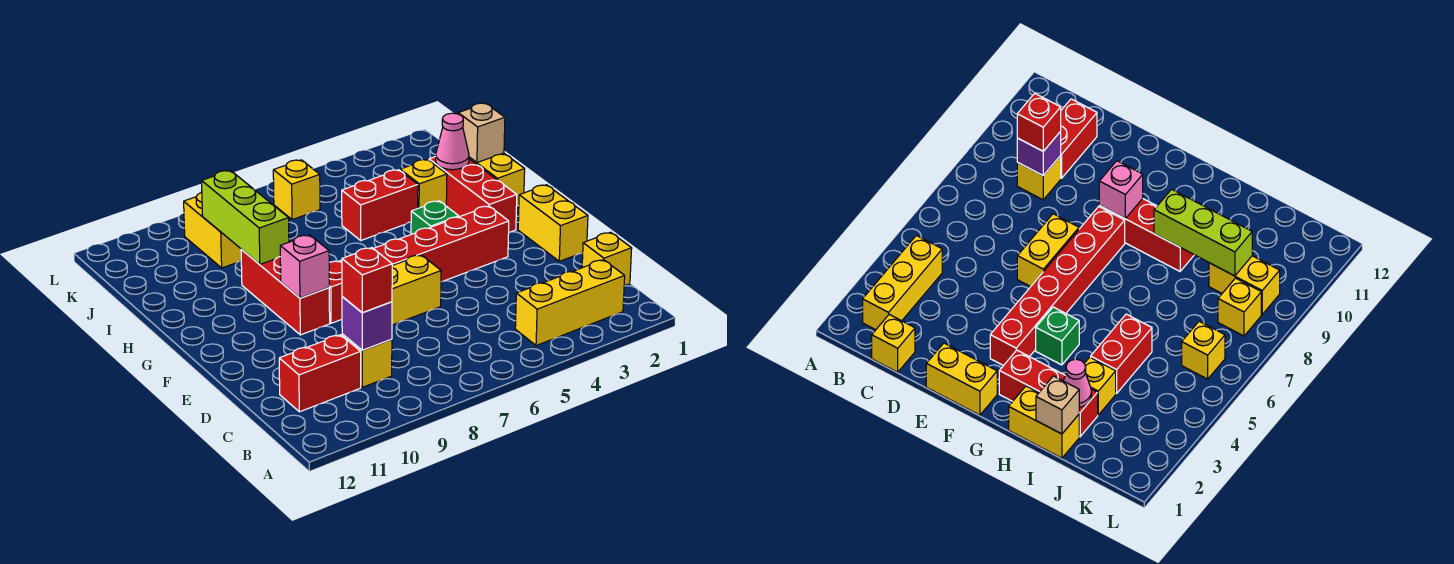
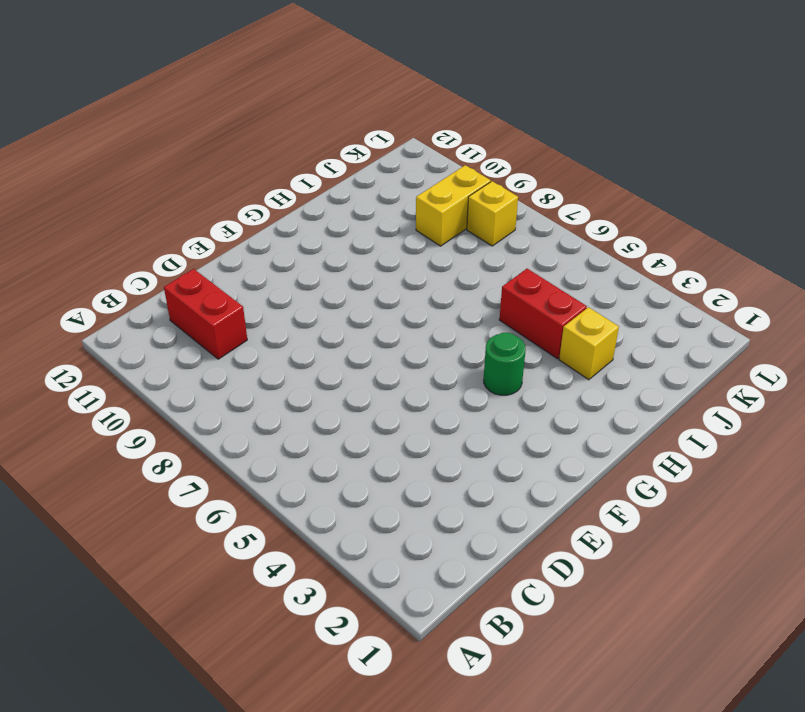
green 1x1 round brick [484,333,526,395] -> green 1x1 brick [411,201,459,234]
none -> yellow 1x3 brick [515,260,625,346]
none -> yellow 1x1 brick [582,232,632,286]
none -> yellow 1x1 brick [342,334,392,387]

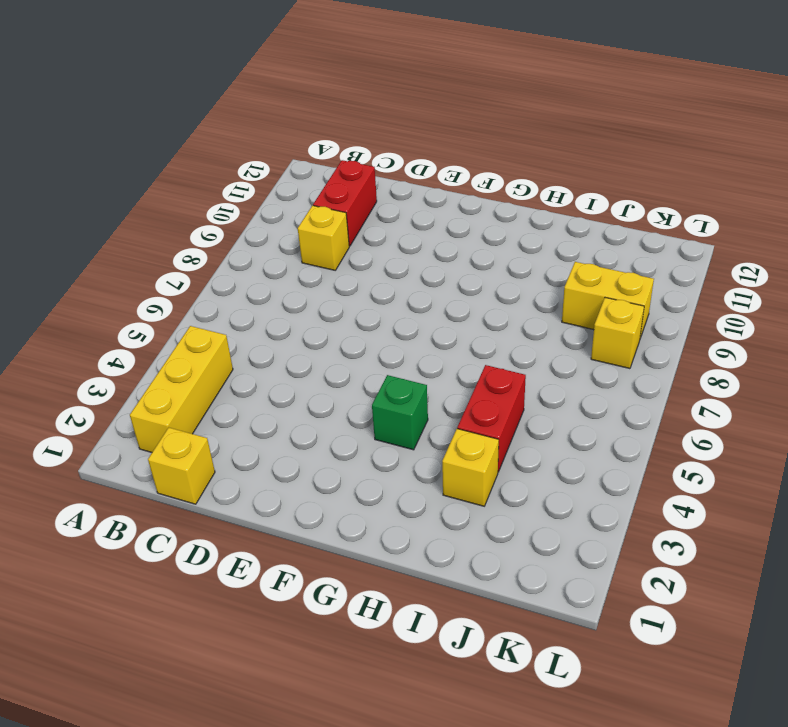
none -> yellow 1x2 brick [518,185,588,261]
none -> yellow 1x2 brick [392,255,441,325]
none -> red 1x6 brick [329,206,509,323]

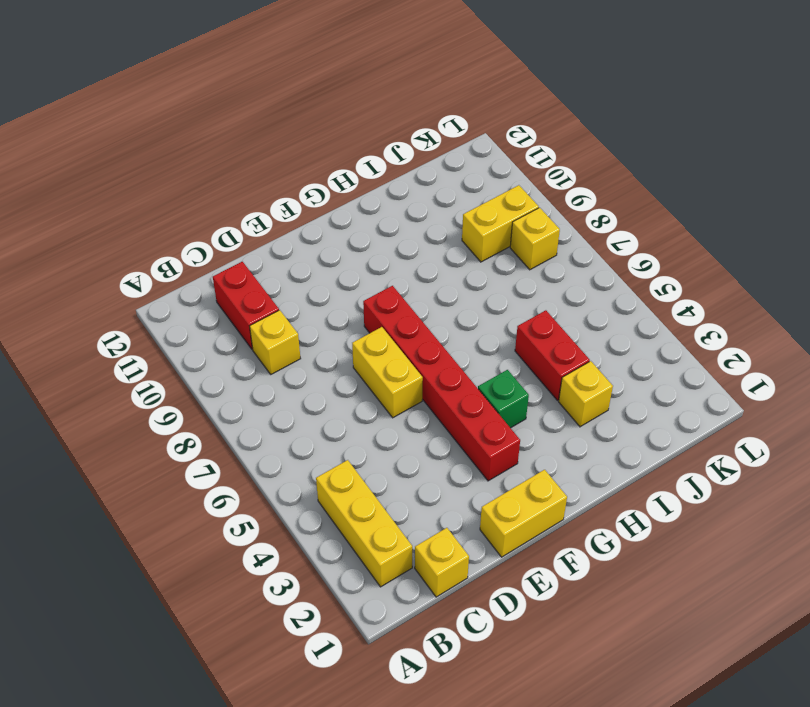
none -> red 1x3 brick [241,250,330,335]
none -> red 1x3 brick [429,157,517,232]
none -> yellow 1x2 brick [469,153,525,206]

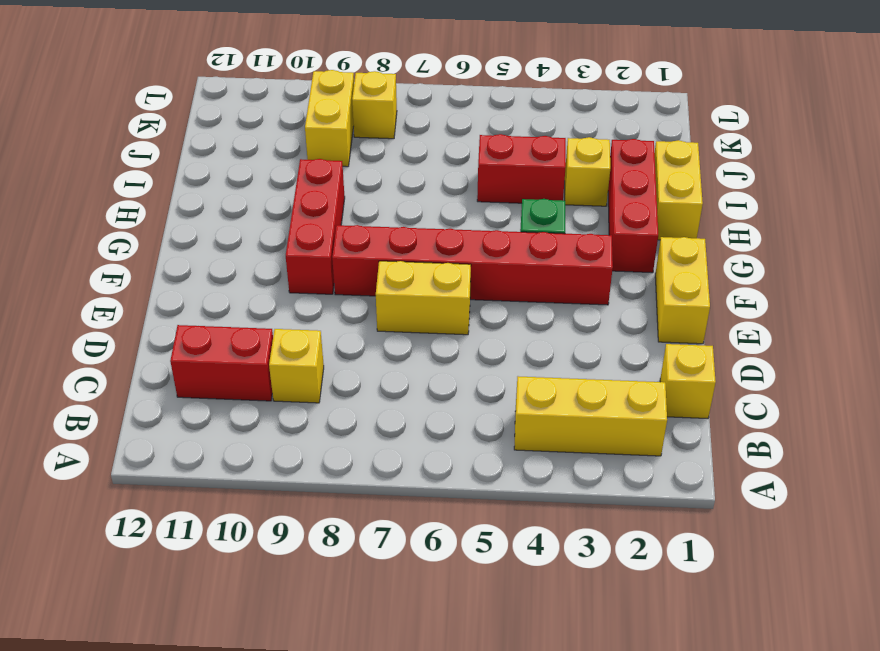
none -> yellow 1x1 brick [273,160,320,220]
none -> purple 1x1 brick [342,296,392,350]
none -> pink 1x1 brick [280,235,329,298]

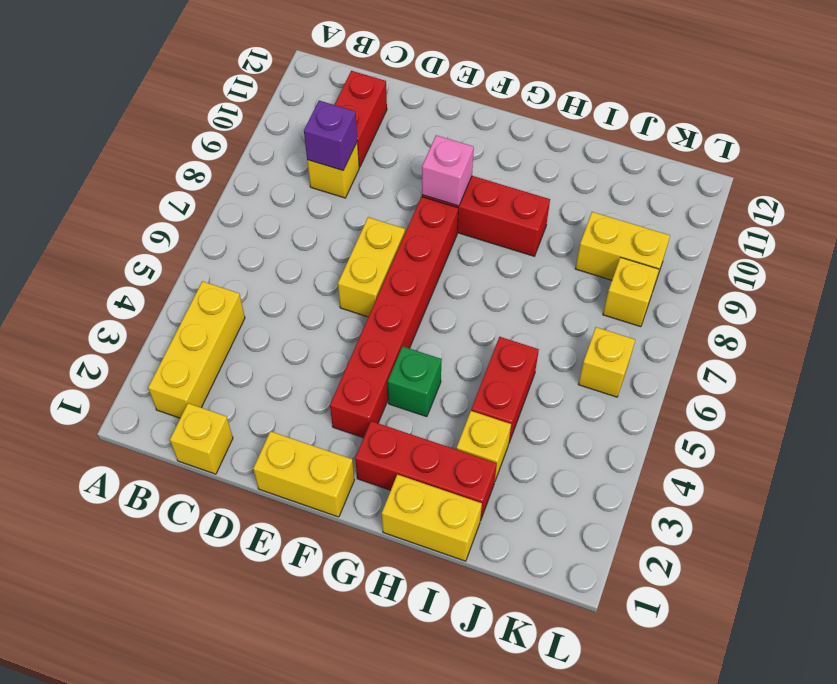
none -> lime 1x3 brick [202,170,289,264]
none -> tan 1x1 brick [458,103,505,163]
none -> pink 1x1 cone [436,113,469,170]

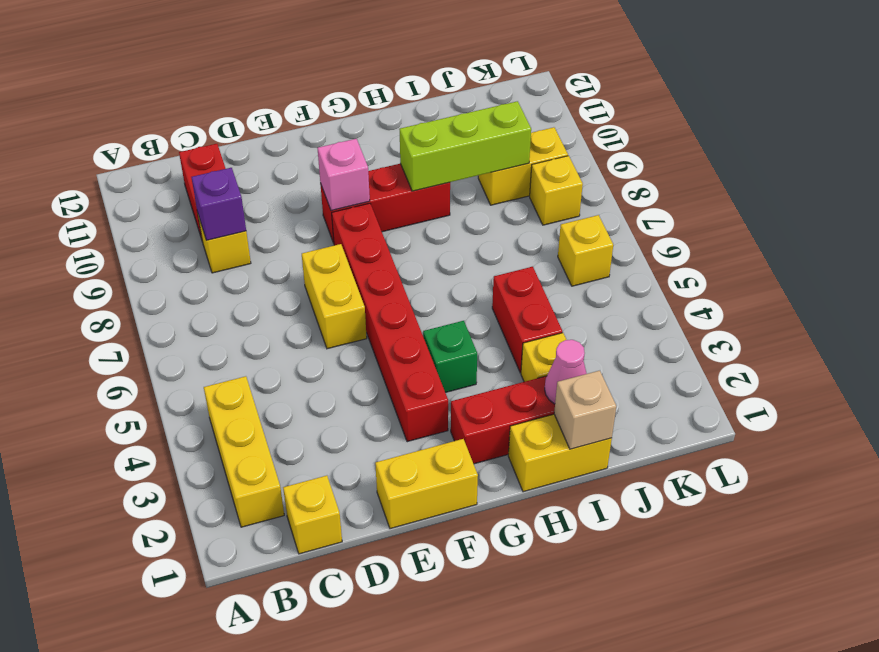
none -> red 1x1 brick [342,248,392,313]

